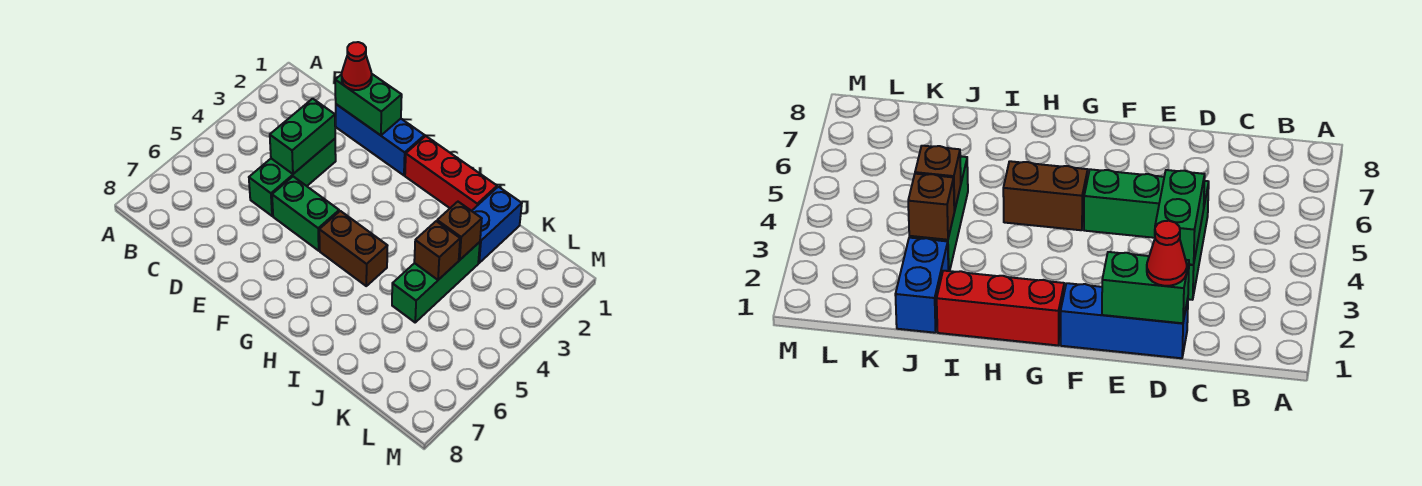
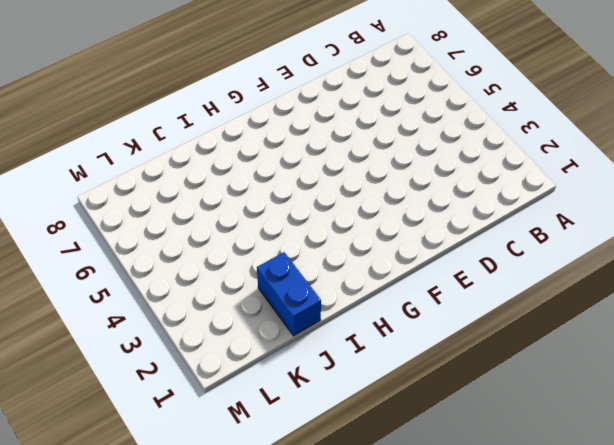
none -> blue 1x3 brick [336,104,425,175]
none -> green 1x3 brick [249,139,336,216]
none -> green 1x2 brick [272,177,339,251]

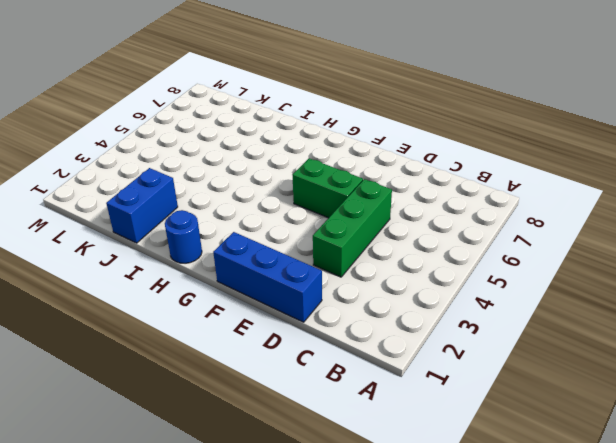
blue 1x1 round brick [165,210,202,263] -> red 1x3 brick [405,136,497,211]
none -> brown 1x2 brick [319,211,387,286]
none -> green 1x3 brick [392,242,480,322]
none -> green 1x2 brick [335,74,402,135]

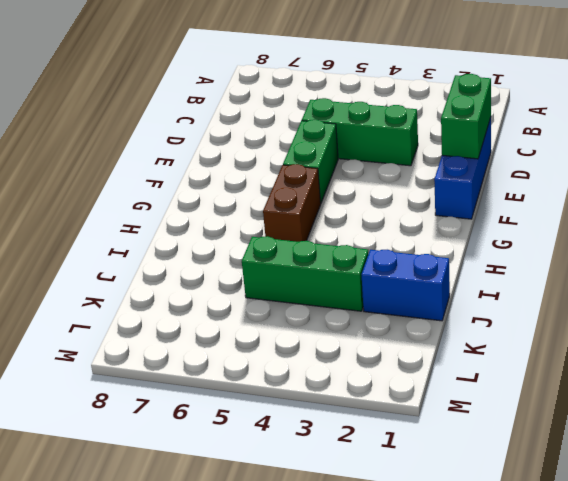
none -> red 1x3 brick [405,136,497,211]
none -> green 1x2 brick [270,99,335,174]
none -> brown 1x1 brick [437,202,482,260]

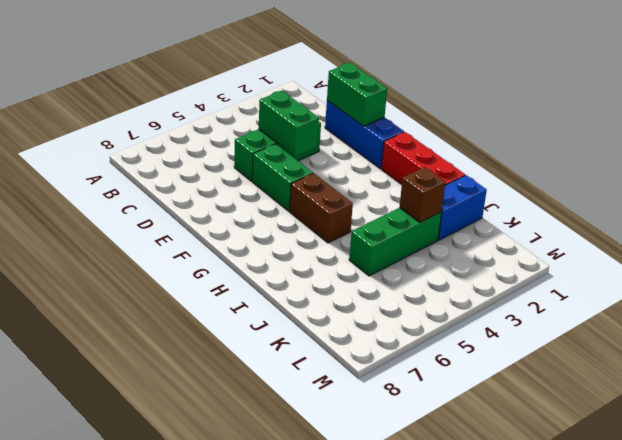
green 1x2 brick [259,91,319,157] -> green 1x2 brick turned to [270,99,335,174]
none -> brown 1x1 brick [414,221,460,280]
none -> red 1x1 cone [342,42,372,90]

